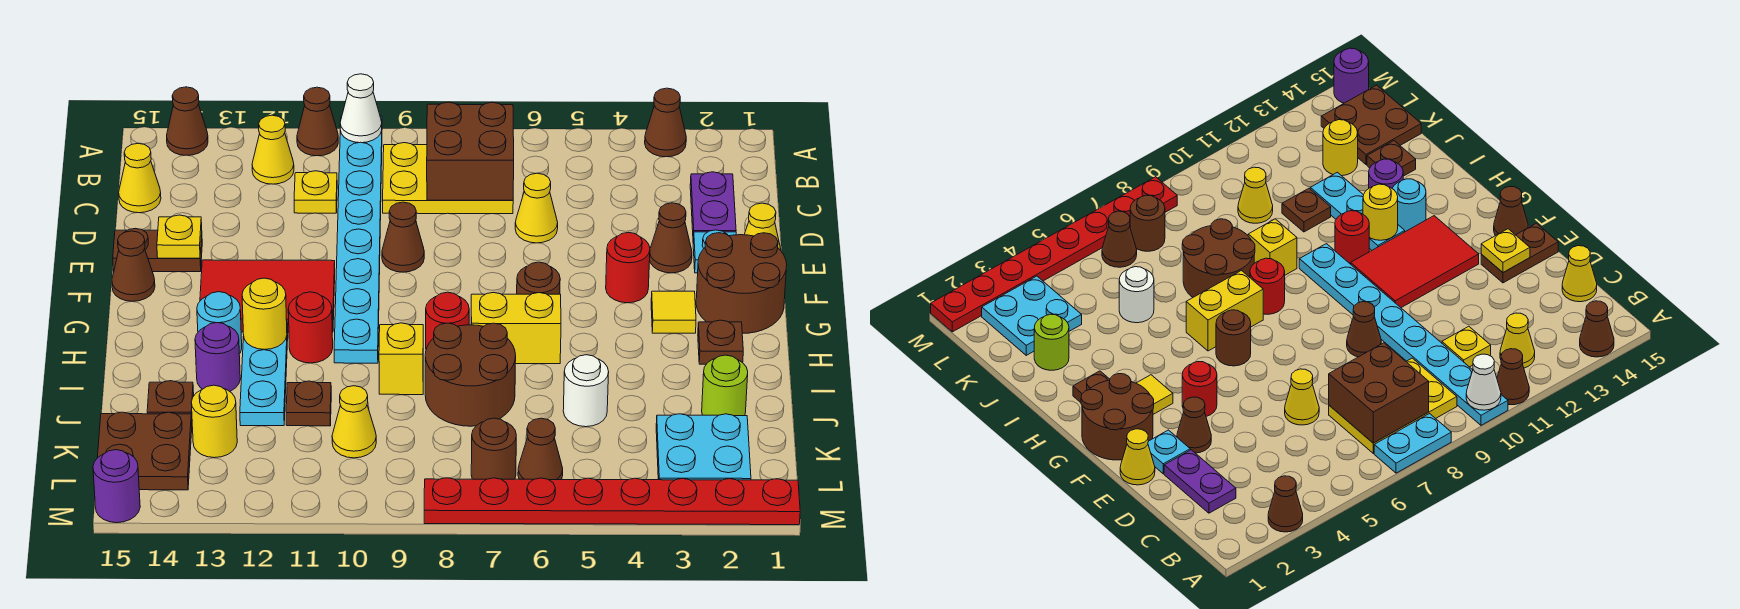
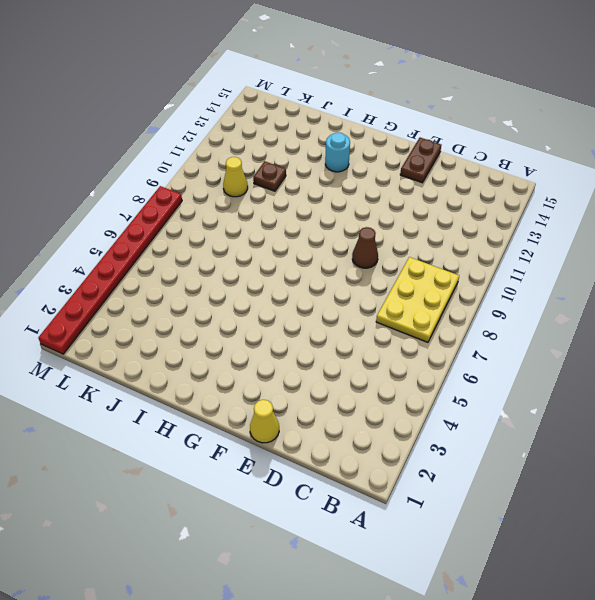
none -> brown 1x1 cone [645,88,686,157]
none -> cyan 1x2 plate [1374,414,1451,473]
none -> cyan 1x8 plate [334,116,382,363]
none -> brown 1x1 cone [297,87,338,156]

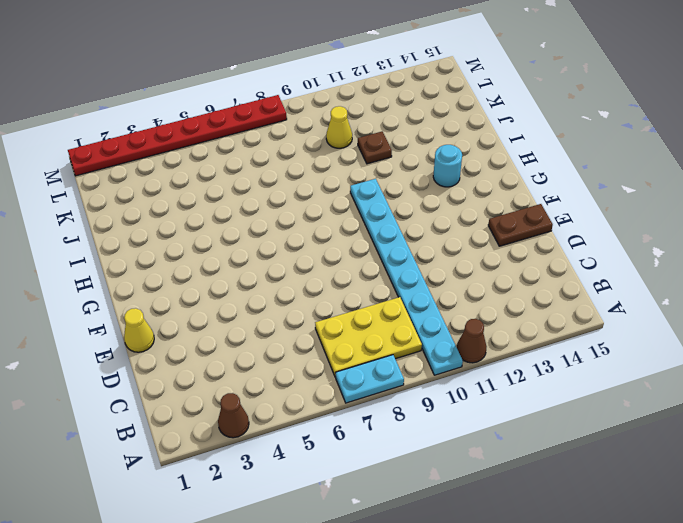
none -> brown 1x1 cone [167,87,208,155]
none -> yellow 1x1 cone [252,115,294,184]
none -> purple 1x2 plate [690,172,736,240]
none -> yellow 1x1 plate [294,171,337,213]

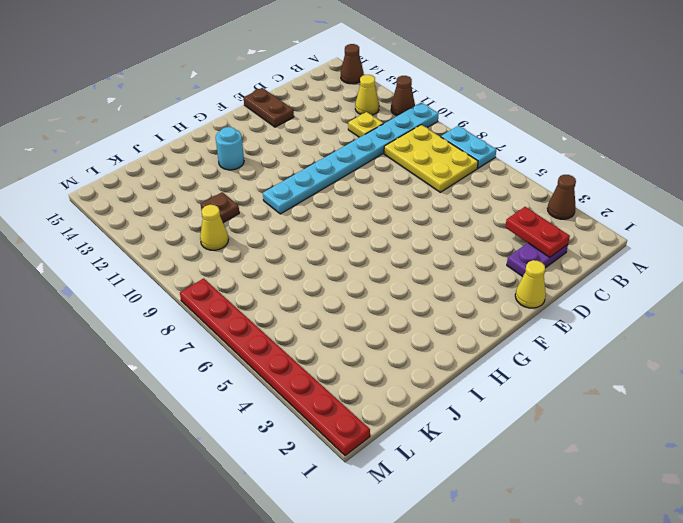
red 1x2 plate [505,207,570,257] -> none
none -> yellow 1x1 cone [119,143,161,213]
none -> yellow 1x1 cone [515,173,558,243]
none -> cyan 1x1 plate [693,230,736,273]
none -> brown 1x1 cone [650,203,692,273]

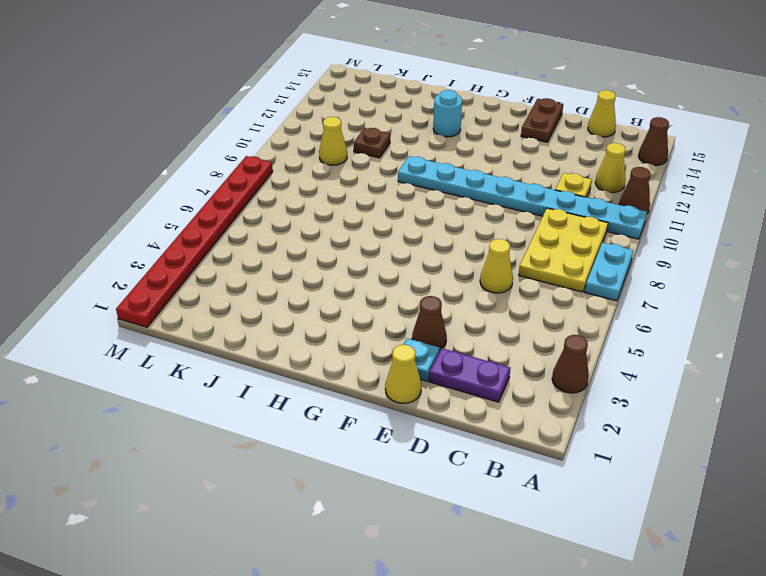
none -> brown 1x1 cone [382,202,424,272]
none -> brown 2x2 round brick [696,233,787,334]
none -> red 1x1 round brick [606,232,650,303]
none -> red 2x3 tile [200,260,335,332]

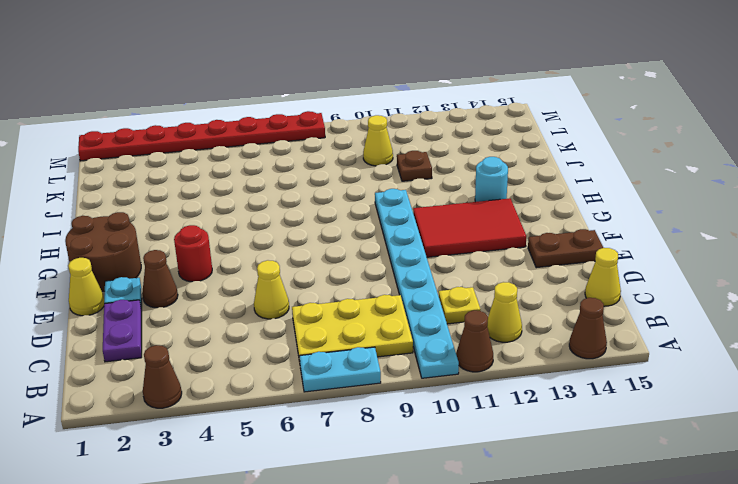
none -> brown 1x1 cone [382,202,424,272]
none -> brown 1x1 cone [112,231,155,301]
none -> yellow 1x1 tile [651,291,696,333]
none -> brown 1x1 round brick [517,262,560,294]

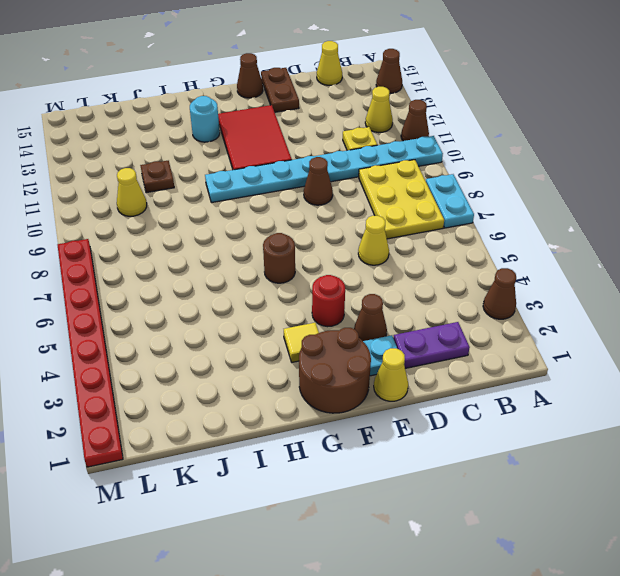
none -> brown 1x1 plate [698,320,743,364]
none -> yellow 1x2 brick [471,293,561,364]
none -> red 1x1 round brick [426,292,469,349]
none -> red 1x1 round brick [288,292,333,363]

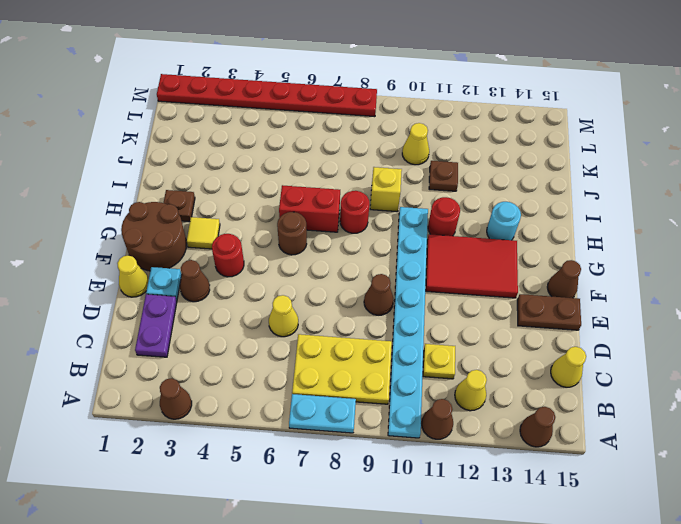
red 1x2 brick [279,185,340,232] -> yellow 1x2 brick [471,293,561,364]
none -> cyan 1x3 plate [240,323,288,426]
none -> brown 2x2 round brick [425,323,516,426]
none -> purple 1x1 round brick [195,323,240,391]
none -> lime 1x1 round brick [702,355,748,416]

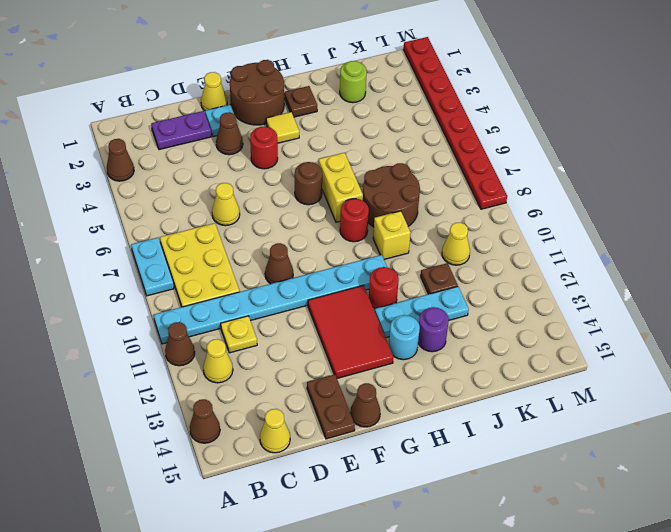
none -> white 1x1 round brick [563,355,609,427]
none -> brown 1x1 plate [147,381,194,419]
none -> cyan 2x2 plate [656,414,751,480]
none -> yellow 1x1 round brick [191,385,237,458]

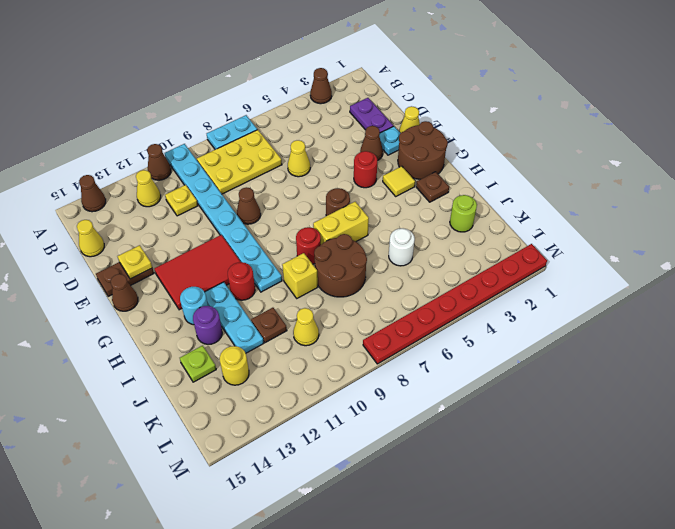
lime 1x1 plate [180,346,216,382] -> brown 1x1 plate [147,381,194,419]
none -> cyan 2x2 plate [656,414,751,480]
none -> brown 2x2 plate [97,412,192,490]
none -> brown 1x1 cone [518,418,563,480]
none -> brown 1x1 round brick [471,418,516,479]

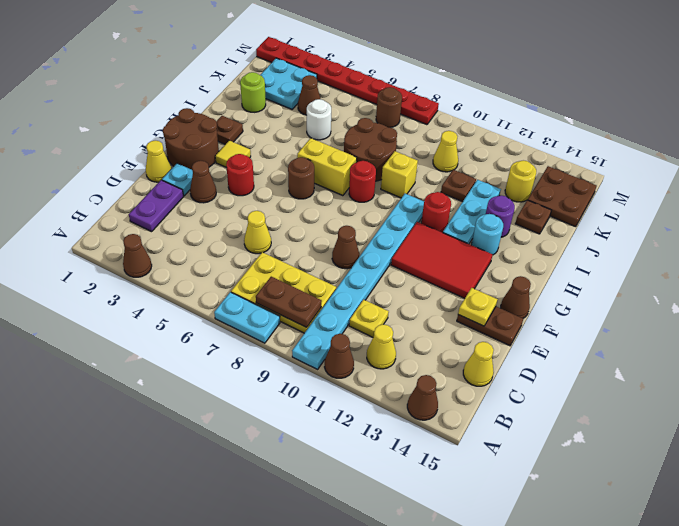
brown 1x2 plate [256,277,322,327] -> brown 2x2 brick [427,102,514,200]
brown 1x1 cone [298,75,320,115] -> brown 1x1 cone moved to [518,418,563,480]
none -> purple 1x1 round brick [93,450,140,523]
none -> white 1x1 cone [340,74,382,143]
none -> yellow 1x1 round brick [242,278,287,350]

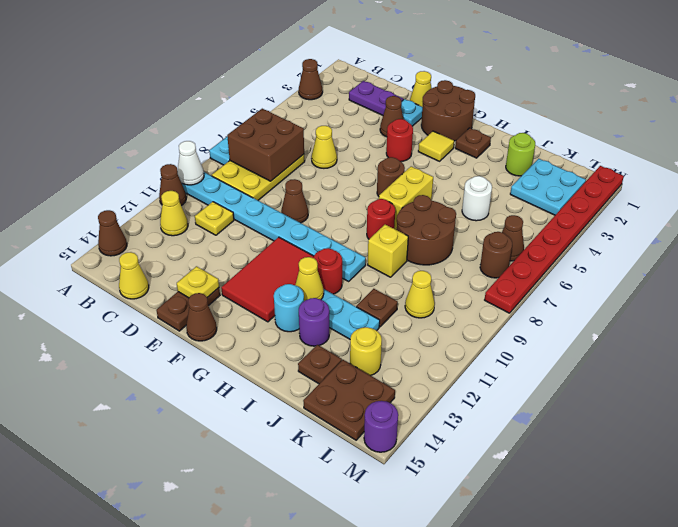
yellow 1x1 cone [295,257,324,301] -> yellow 1x1 round brick [242,278,287,350]

